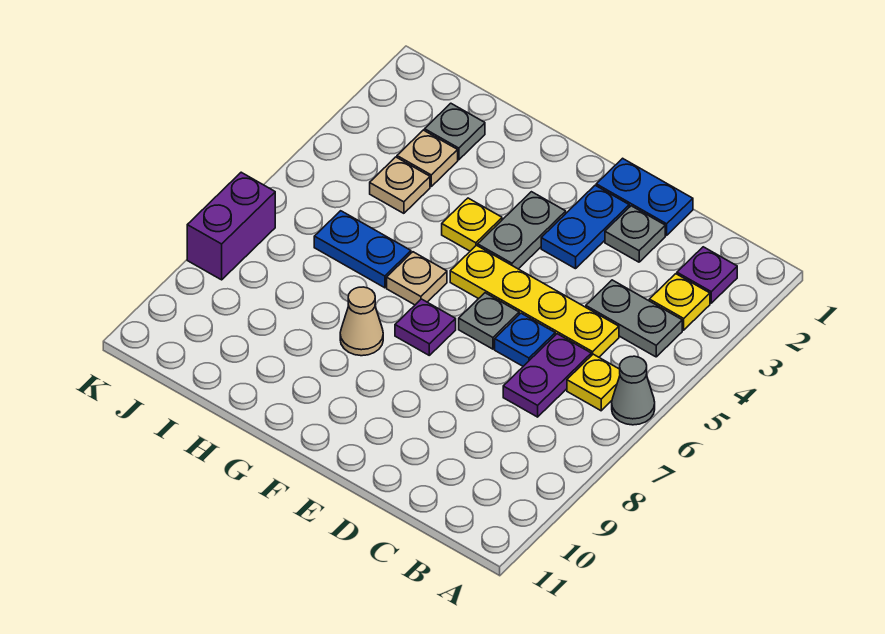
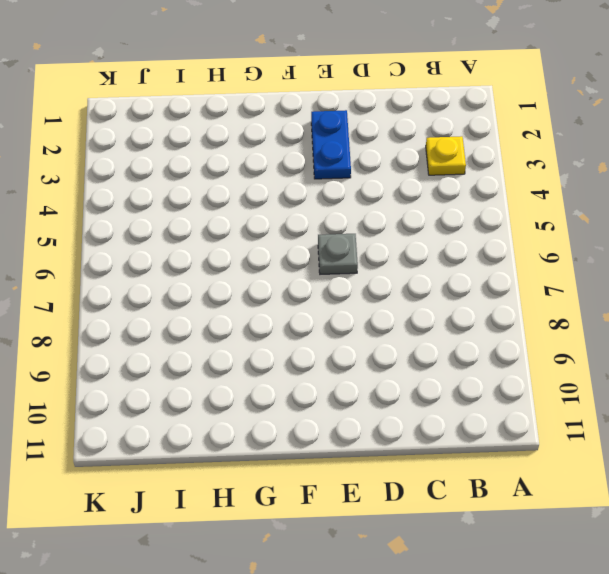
none -> grey 1x1 cone [612,356,655,425]
none -> purple 1x1 plate [677,247,737,303]
none -> grey 1x2 plate [586,280,682,357]

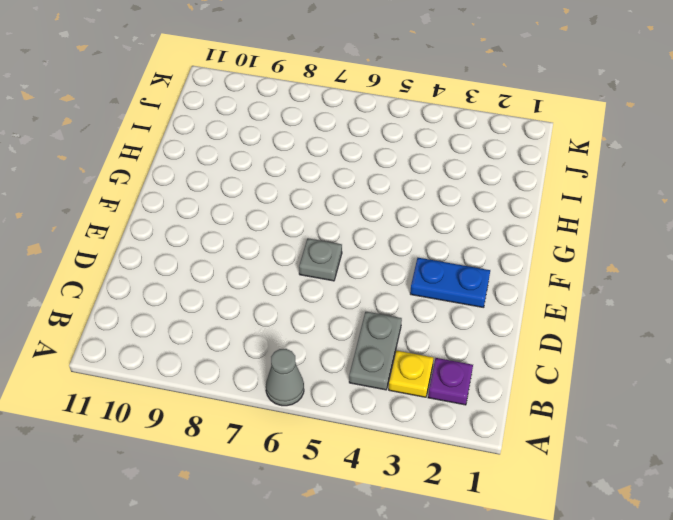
none -> yellow 1x1 plate [567,354,620,411]
none -> yellow 1x4 plate [450,245,619,357]
none -> purple 1x2 plate [503,334,591,417]

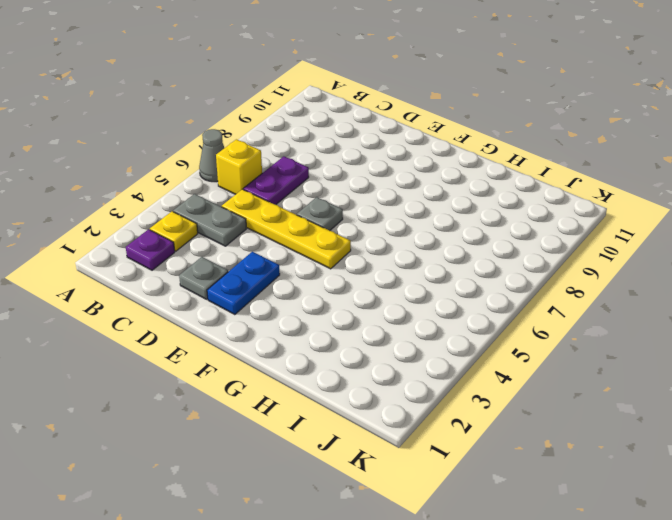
yellow 1x1 brick [216,139,262,194] -> yellow 1x1 plate [567,354,620,411]
none -> blue 1x2 plate [596,158,693,235]
none -> blue 1x1 plate [495,313,555,366]
none -> grey 1x2 plate [478,192,566,269]

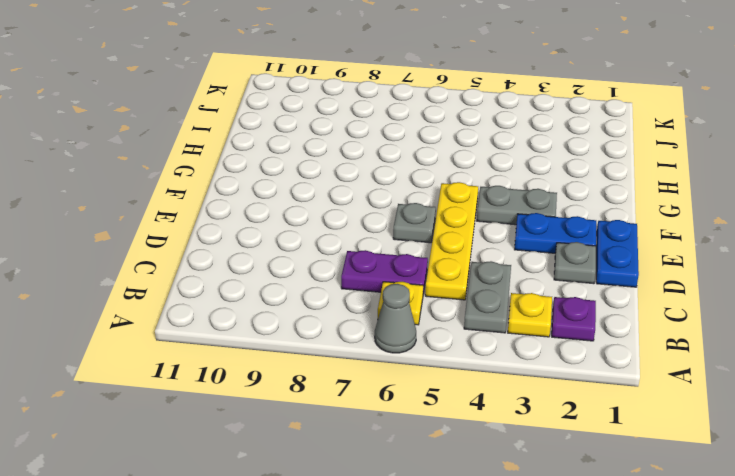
none -> blue 1x1 plate [495,313,555,366]
none -> purple 1x1 plate [395,299,456,355]
none -> yellow 1x1 plate [442,198,502,251]

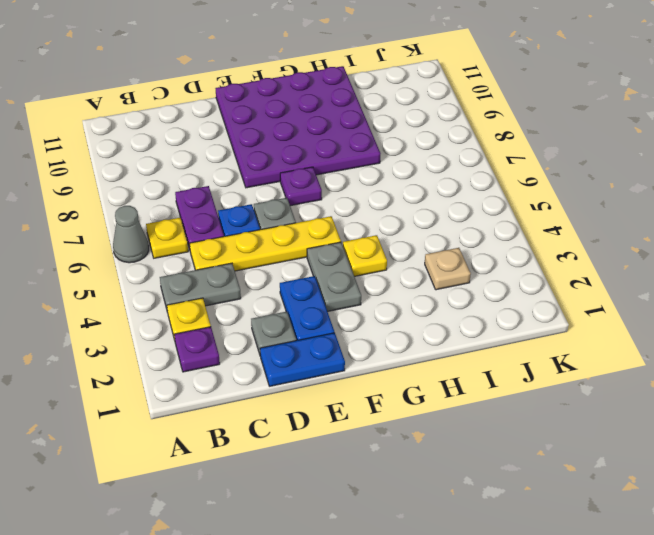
purple 4x4 plate [216,66,381,188] -> tan 1x1 cone [340,287,383,356]
none -> tan 1x1 plate [387,252,447,305]
none -> blue 1x2 plate [314,211,411,288]
none -> grey 1x1 plate [425,103,485,160]

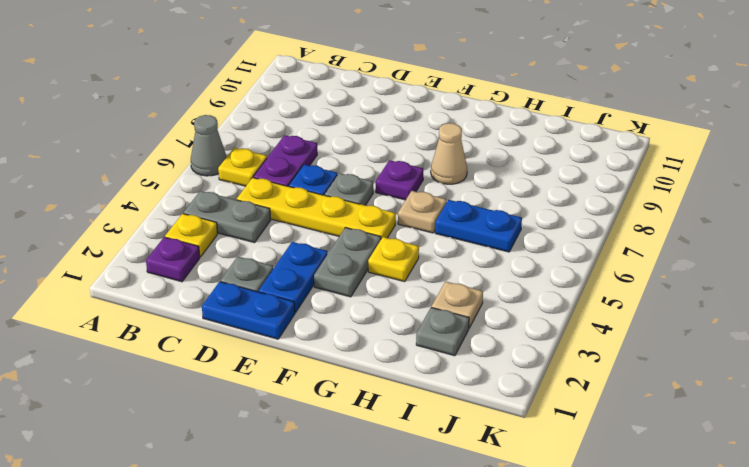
none -> tan 1x1 plate [370,157,430,213]
none -> purple 1x2 brick [187,172,275,280]

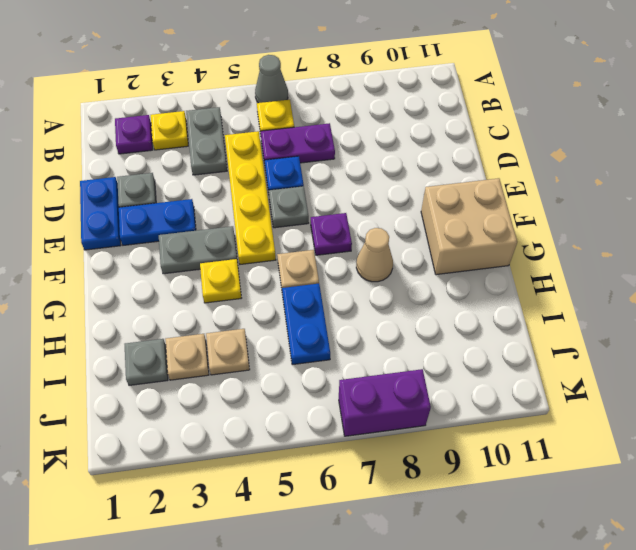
tan 2x2 brick [421,178,517,275] -> none

